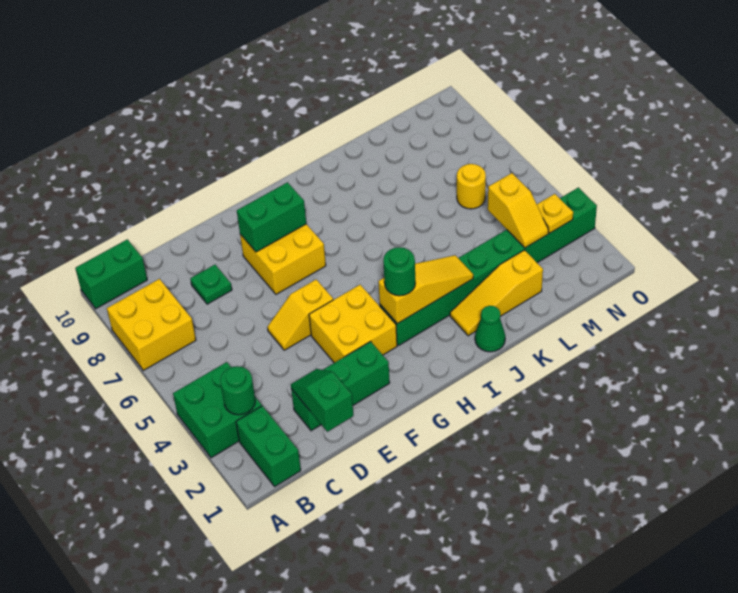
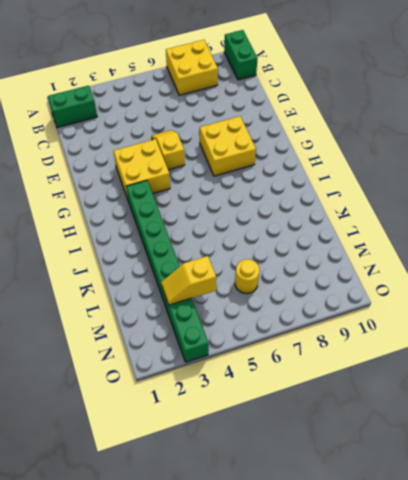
none -> green 2x2 brick [173,362,262,458]
none -> green 1x3 brick [291,341,390,431]
none -> green 1x1 plate [190,265,232,304]

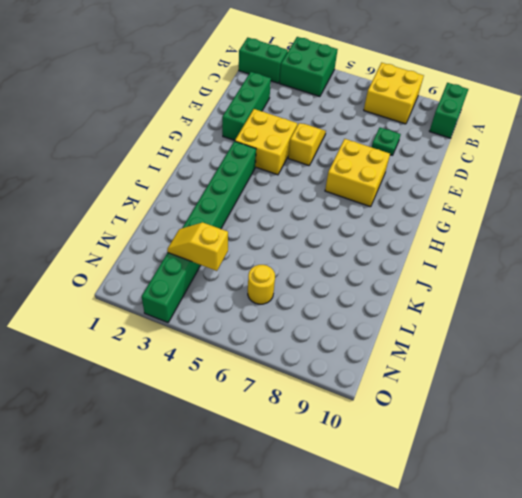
none -> green 1x1 cone [475,306,505,352]
none -> yellow 1x3 slope [450,250,543,336]
none -> green 1x1 round brick [220,366,255,415]

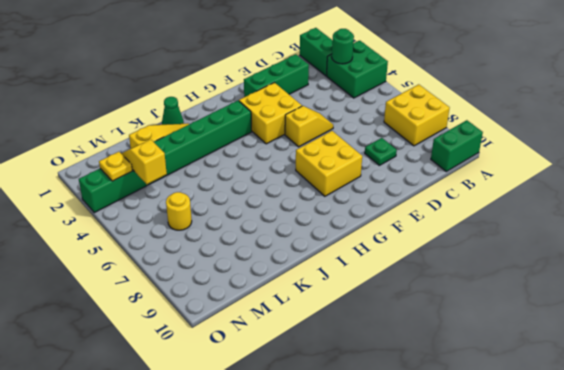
none -> green 1x2 slope [291,369,353,432]
none -> green 1x2 brick [237,182,306,252]
none -> yellow 1x3 slope [378,255,473,324]

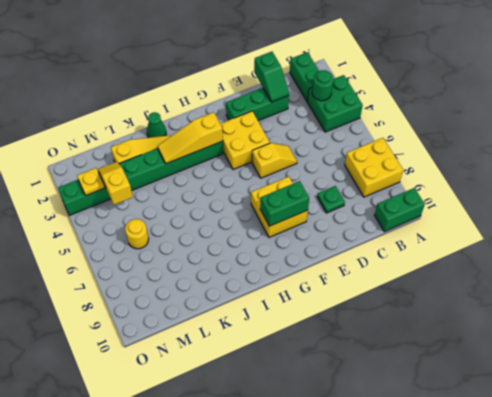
none -> green 1x1 round brick [383,247,415,296]

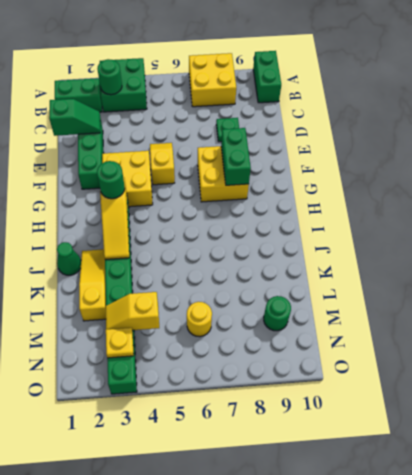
green 1x1 round brick [264,296,291,331] -> none

